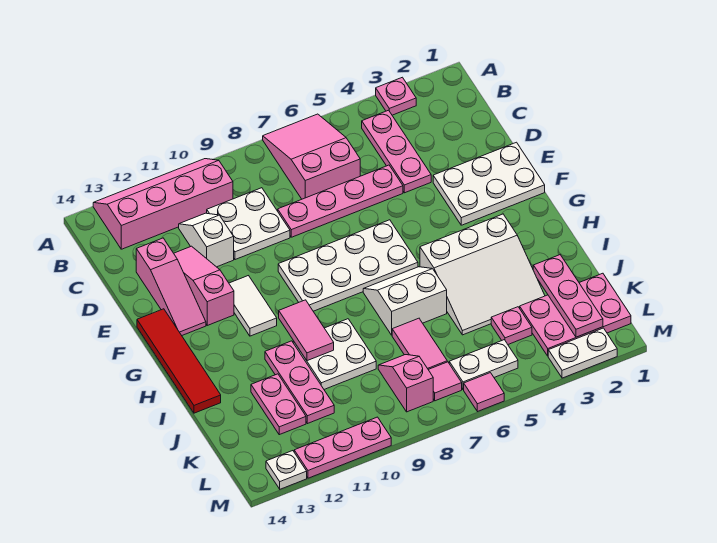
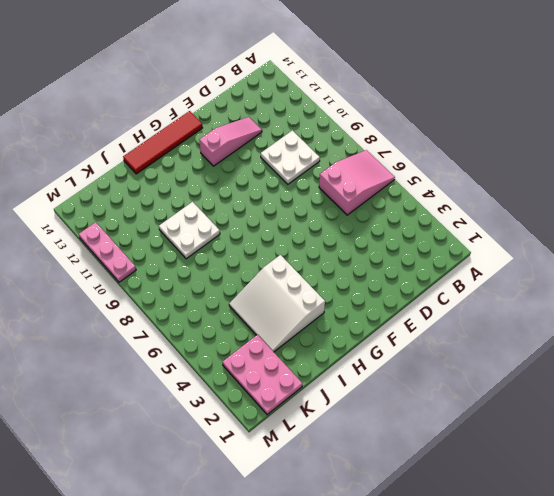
none -> pink 1x1 plate [376,77,416,115]
none -> pink 2x4 slope [93,159,233,249]
none -> pink 1x3 plate [362,110,431,193]
none -> white 1x2 slope [179,213,234,267]

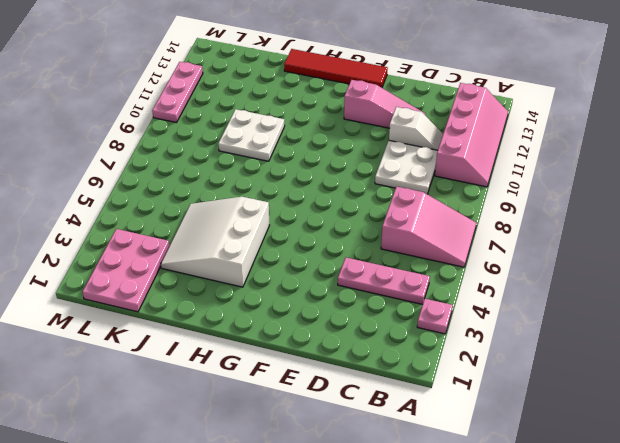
none -> pink 1x4 plate [278,165,403,237]
none -> pink 1x3 slope [136,238,206,335]
none -> white 2x3 plate [433,142,545,225]
none -> white 2x4 plate [278,220,418,311]

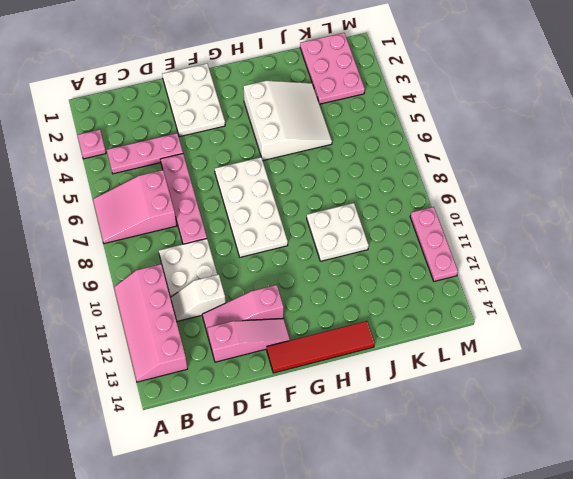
none -> white 1x2 tile [229,276,277,336]
none -> white 2x2 slope [363,267,447,335]
none -> pink 1x3 plate [265,341,334,424]
none -> pink 1x2 tile [392,318,447,369]

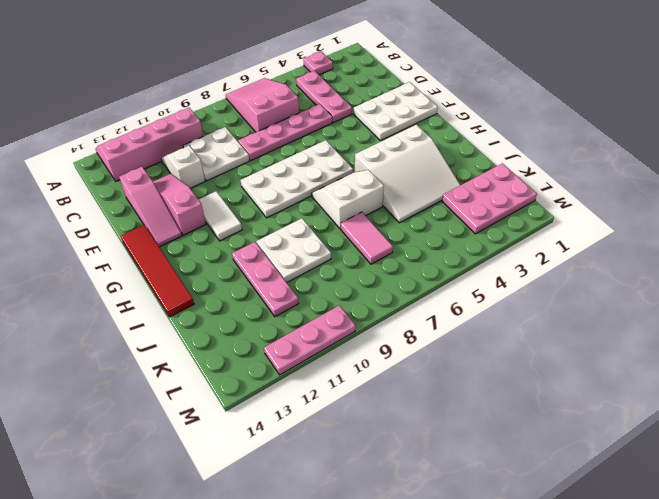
none -> pink 1x2 plate [251,374,306,435]
none -> pink 1x1 plate [491,307,532,344]
none -> pink 1x2 slope [378,355,433,412]
none -> white 1x2 plate [449,340,518,390]

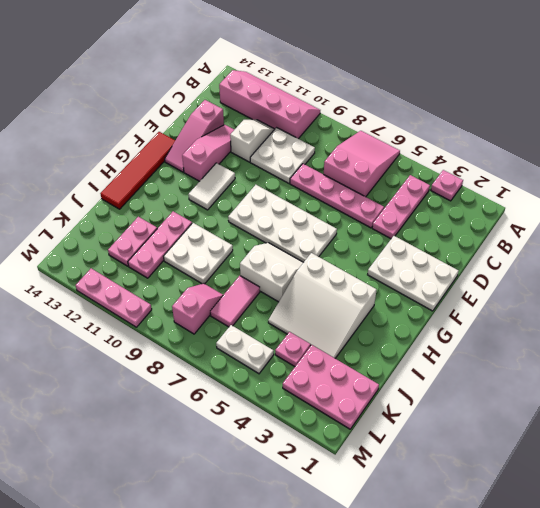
none -> pink 1x1 tile [428,362,462,401]
none -> white 1x2 plate [548,328,617,378]
none -> pink 1x1 tile [464,373,504,412]
none -> white 1x1 plate [266,451,307,489]

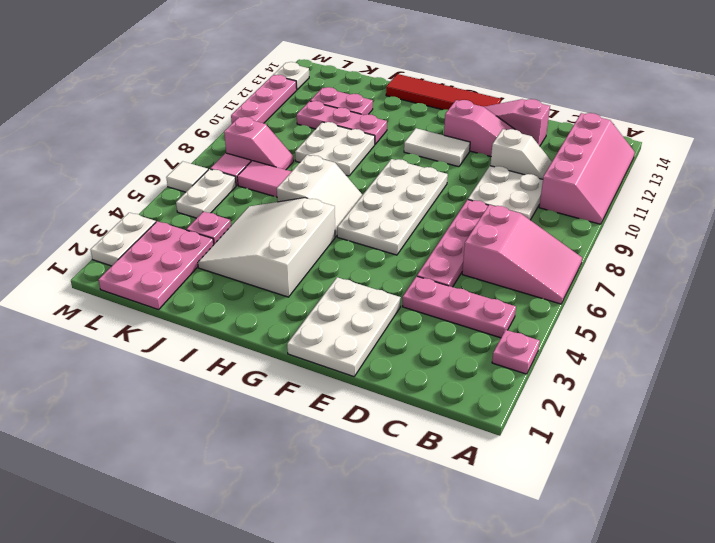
white 1x1 tile [166,161,208,192] -> pink 1x1 tile [464,373,504,412]
none -> pink 1x2 tile [279,300,334,361]
none -> pink 1x3 plate [533,255,603,337]

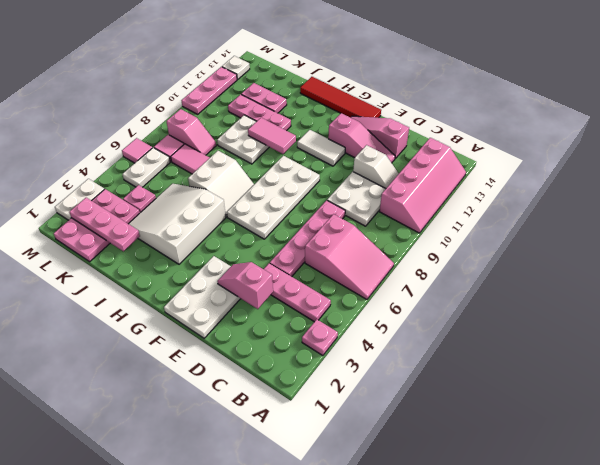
pink 1x2 slope [217,262,273,309] -> none

